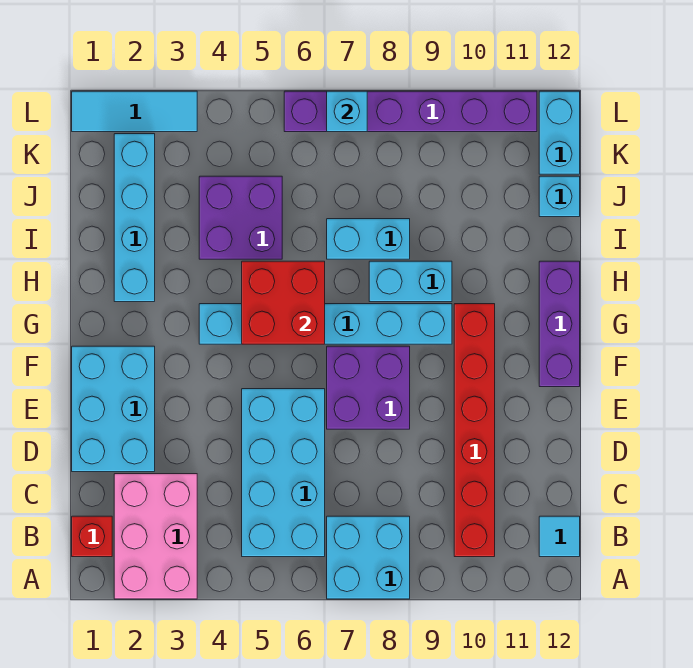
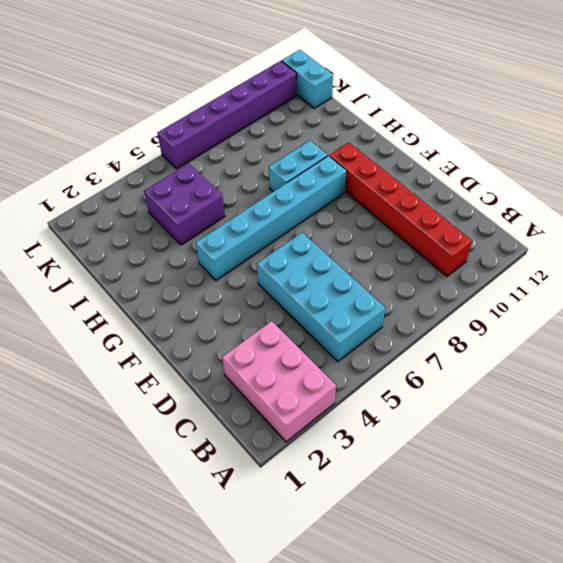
none -> cyan 2x2 brick [327,516,410,599]
none -> red 1x1 brick [72,516,112,557]
none -> cyan 1x1 tile [539,516,580,557]

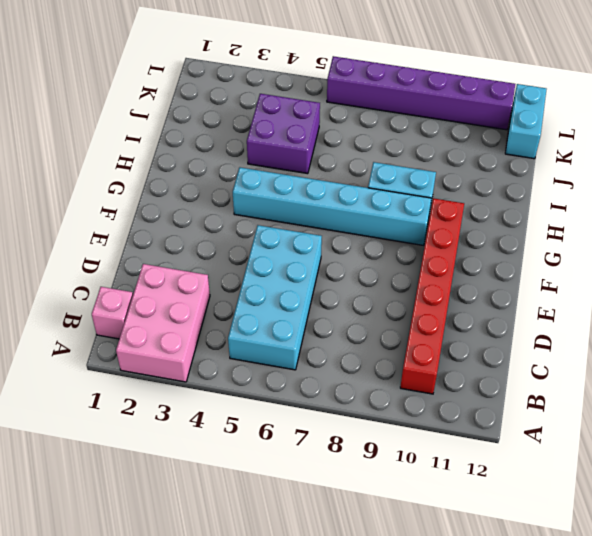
pink 1x1 brick [92,287,133,339] -> red 1x1 brick [72,516,112,557]
none -> cyan 2x2 brick [327,516,410,599]
none -> cyan 1x1 tile [539,516,580,557]
none -> cyan 2x3 brick [72,346,155,472]

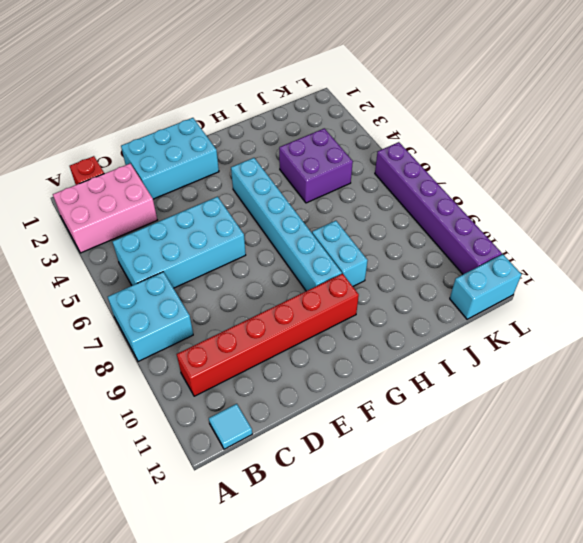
none -> purple 2x2 brick [327,346,410,429]
none -> purple 1x3 brick [539,261,580,387]
none -> cyan 1x4 brick [114,134,155,302]

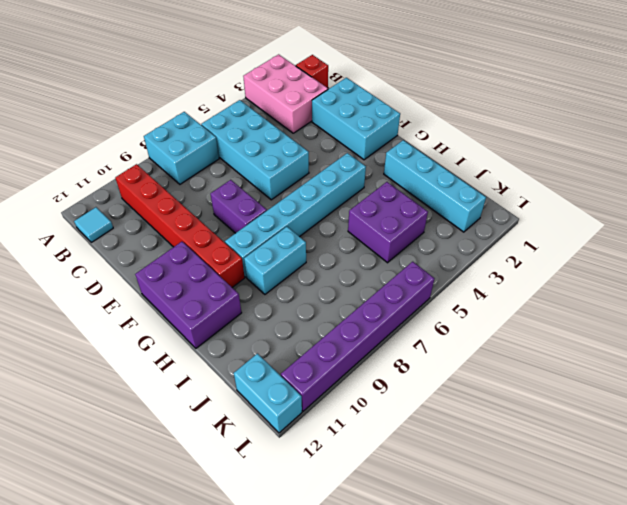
purple 1x2 brick [210,180,267,233] -> purple 2x2 brick [327,346,410,429]
purple 2x3 brick [135,242,242,348] -> purple 1x3 brick [539,261,580,387]
none -> cyan 1x2 brick [327,219,410,259]
none -> cyan 1x1 brick [539,176,580,217]
none -> cyan 1x3 tile [72,91,197,132]

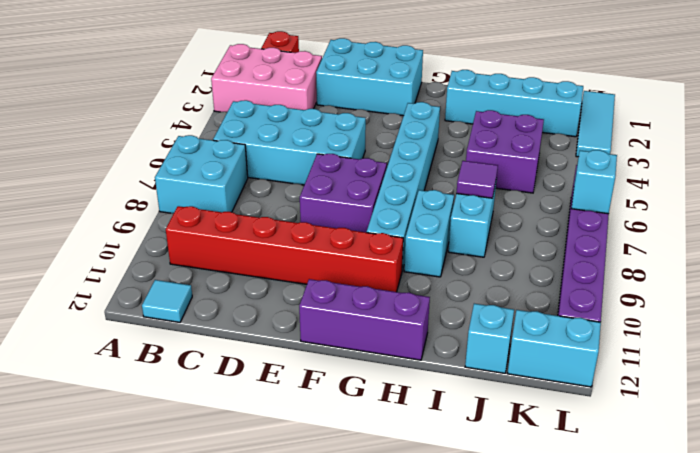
purple 1x1 tile [456,161,498,198] -> none
none -> red 2x2 brick [242,261,325,344]

